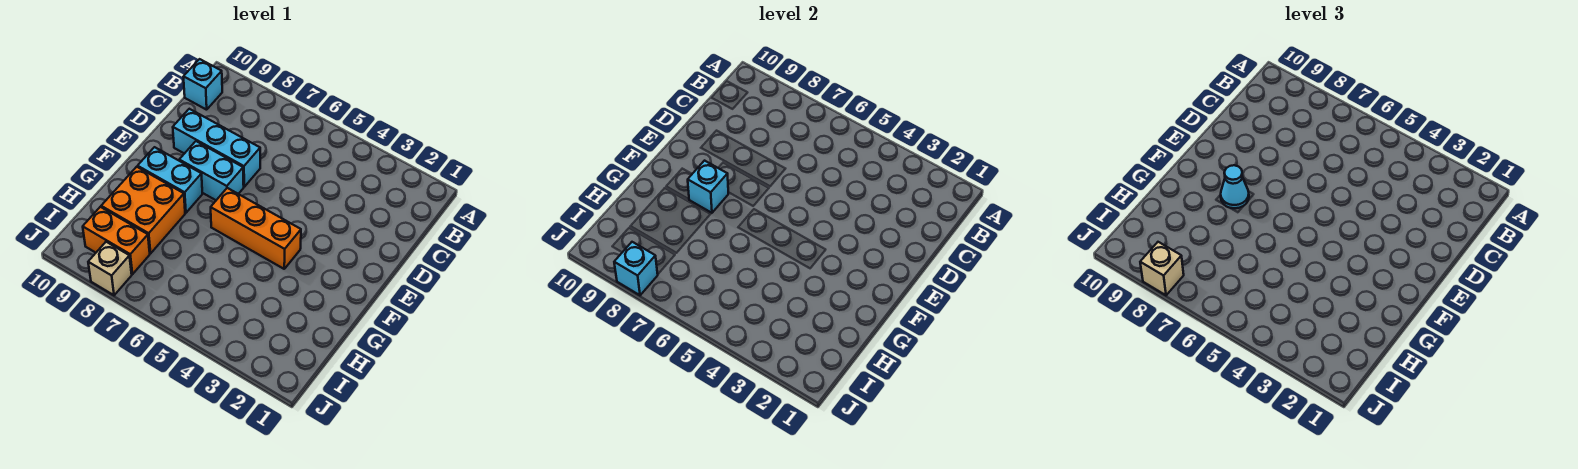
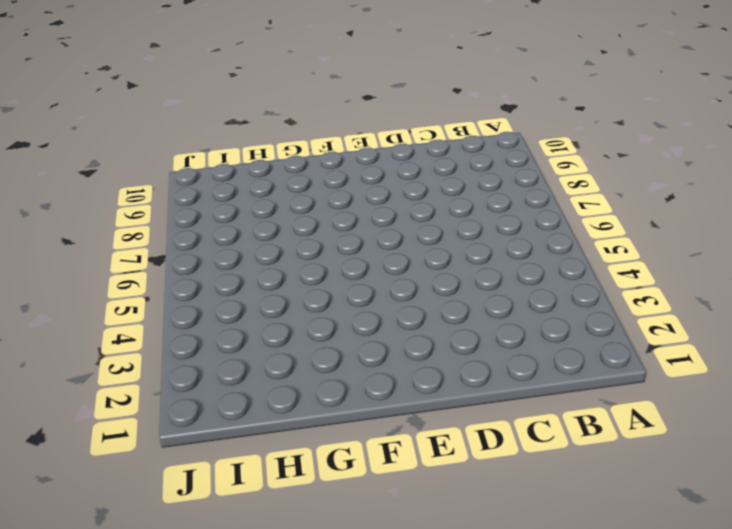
none -> cyan 1x1 brick [184,59,222,110]
none -> cyan 1x3 brick [173,109,260,187]
none -> cyan 1x2 brick [179,141,244,200]

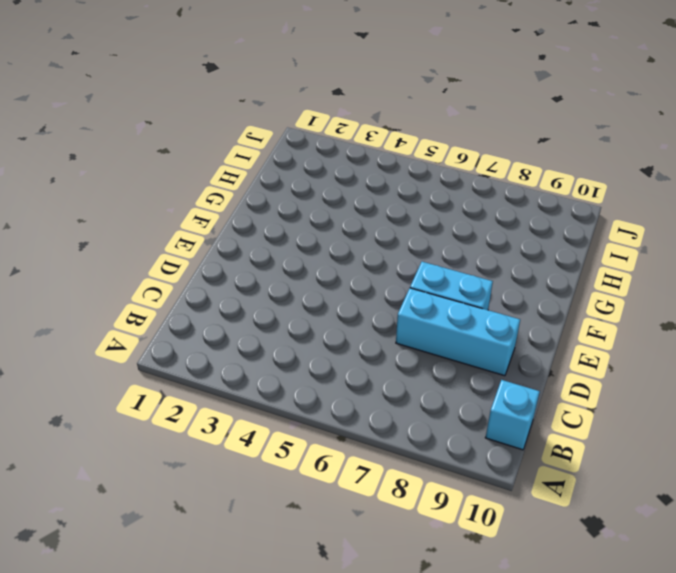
none -> orange 1x3 brick [211,188,301,269]
none -> cyan 1x2 brick [138,147,202,213]
none -> orange 2x2 brick [101,167,185,253]

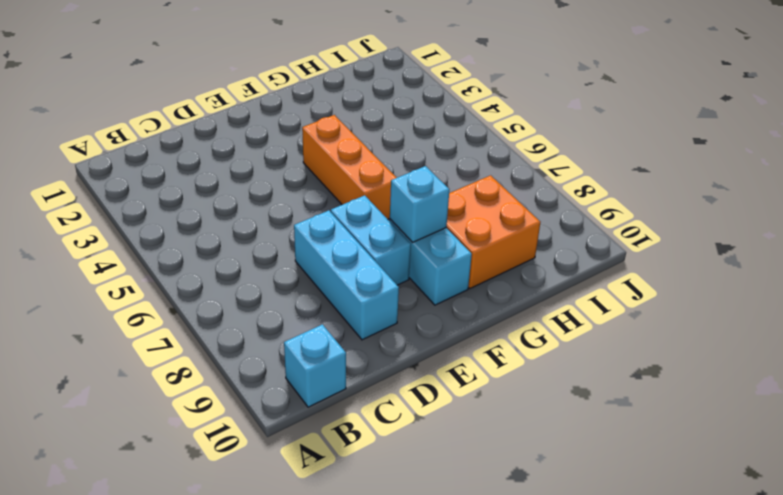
none -> orange 1x2 brick [83,207,150,274]
none -> tan 1x1 brick [88,242,132,295]
none -> cyan 1x1 brick [614,242,658,295]

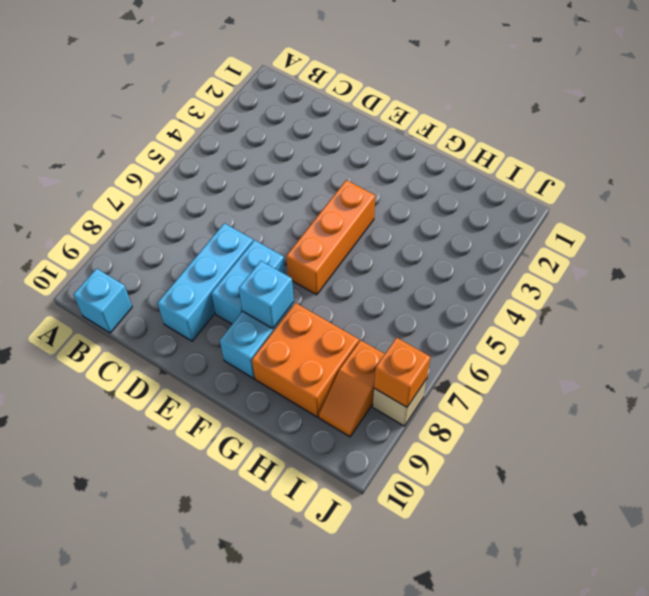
orange 1x2 slope [319,340,385,437] -> orange 1x2 brick [83,207,150,274]
orange 1x1 brick [374,338,430,407] -> cyan 1x1 brick [614,242,658,295]
none -> cyan 1x1 cone [1221,165,1249,208]
none -> tan 1x1 brick [1140,242,1184,295]

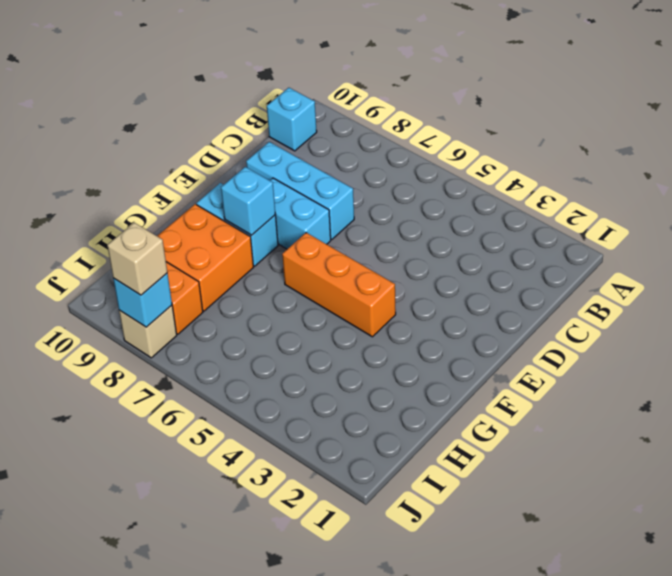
none -> cyan 1x1 cone [1221,165,1249,208]

